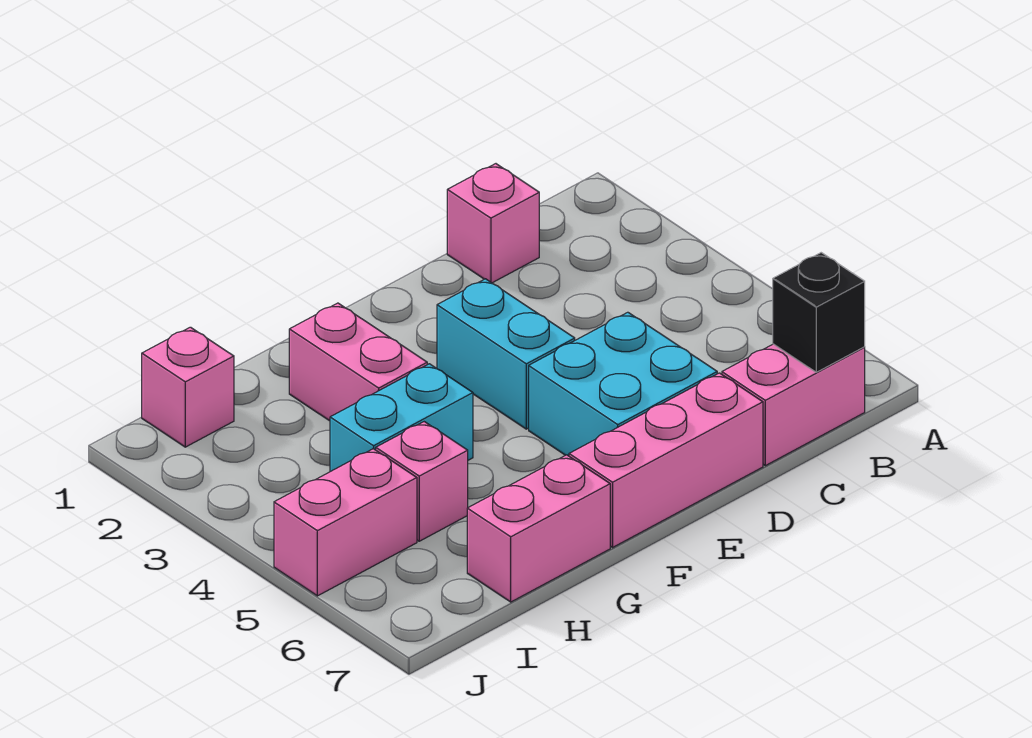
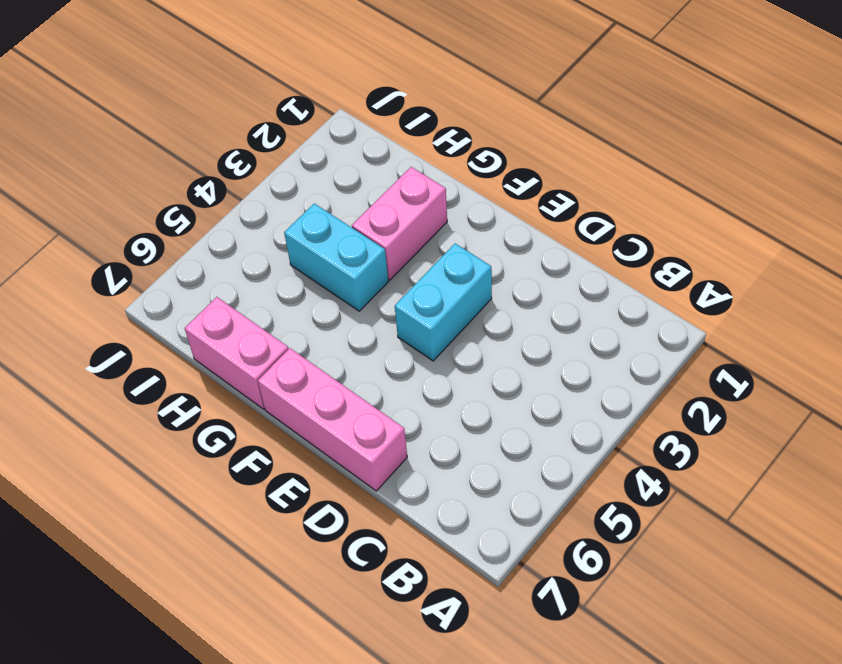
none -> pink 1x2 brick [722,344,865,466]
none -> pink 1x1 brick [447,164,539,283]
none -> cyan 2x2 brick [529,312,717,456]

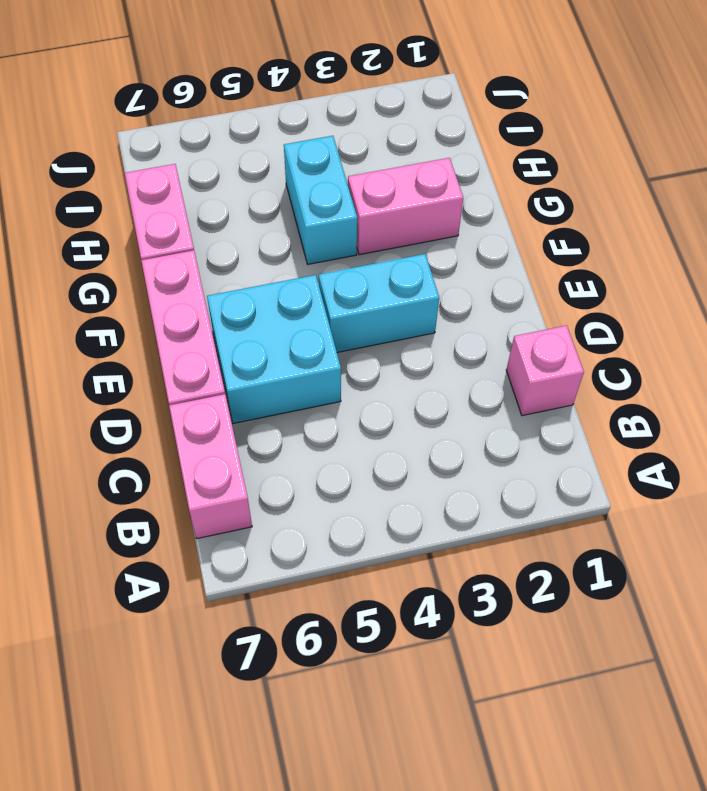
none -> pink 1x1 brick [376,422,468,541]
none -> pink 1x1 brick [142,327,234,447]
none -> pink 1x2 brick [274,449,417,596]

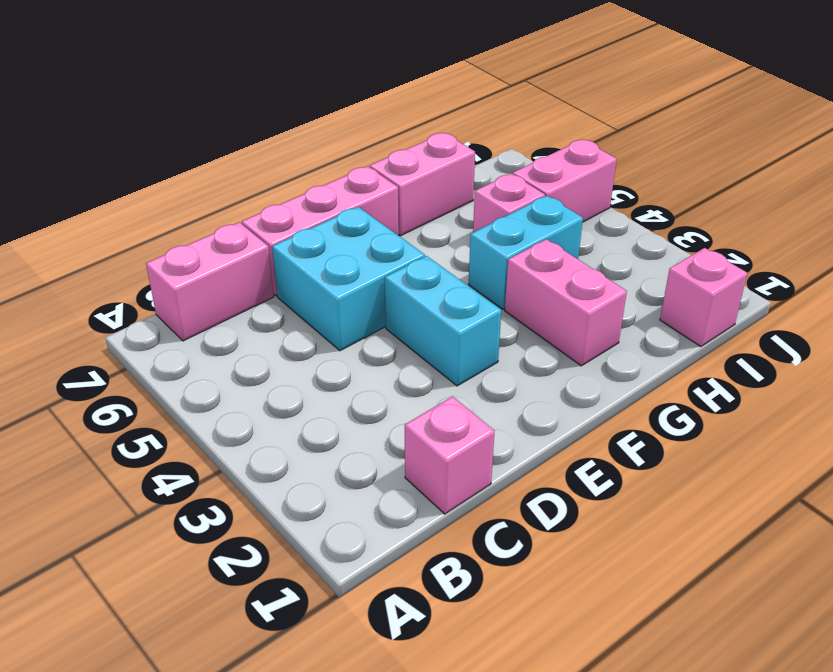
none -> black 1x1 brick [773,253,865,372]

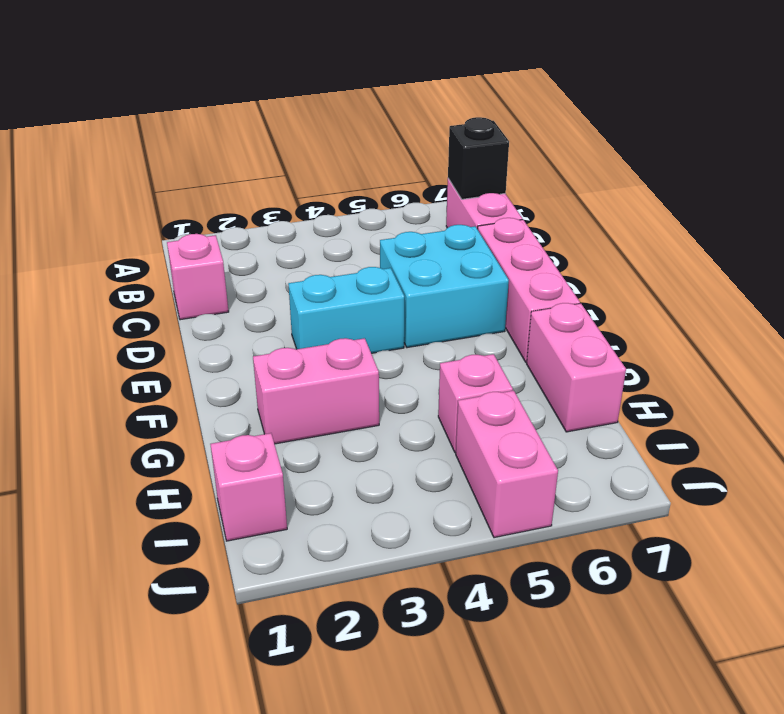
none -> cyan 1x2 brick [330,364,473,472]

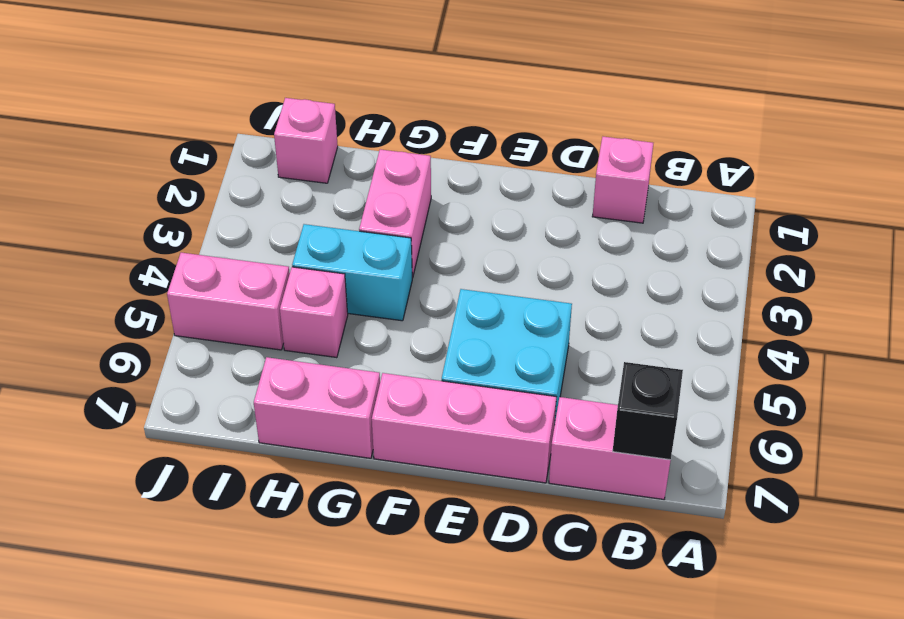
none -> cyan 1x2 brick [437,279,575,429]

